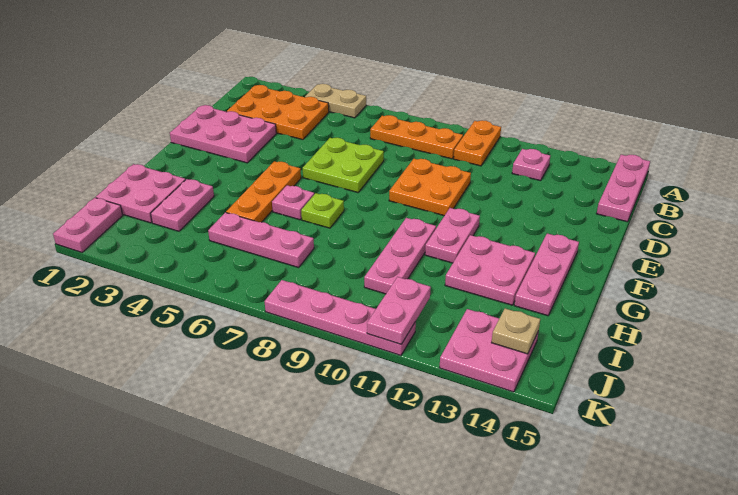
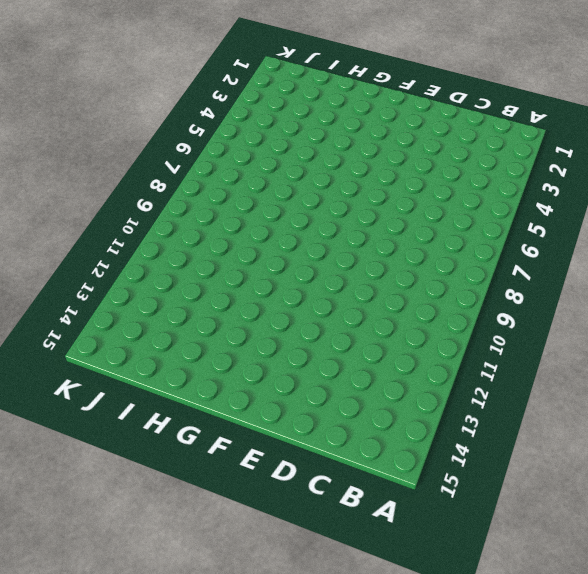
none -> tan 1x2 plate [305,84,366,118]
none -> orange 1x2 plate [454,120,501,166]
none -> pink 1x3 plate [597,155,650,222]

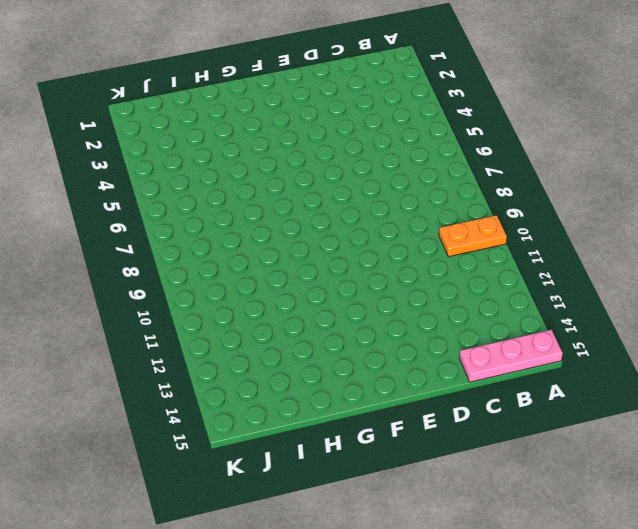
none -> tan 1x2 plate [305,84,366,118]
none -> orange 2x3 plate [227,85,329,140]
none -> orange 1x3 plate [370,115,463,159]

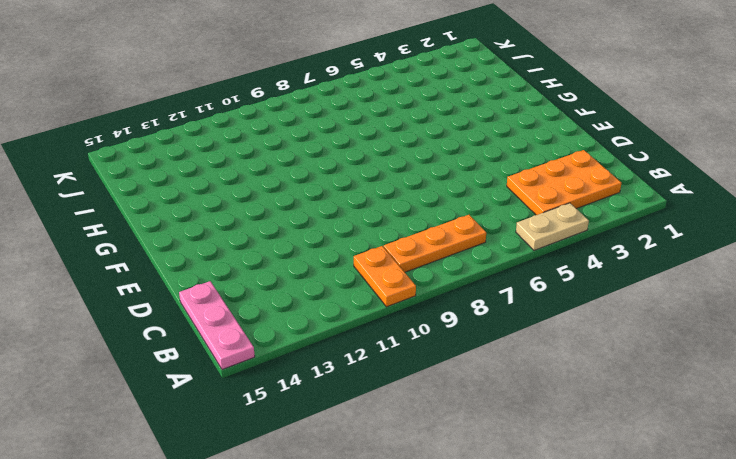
none -> pink 1x1 plate [512,149,550,181]
none -> pink 2x3 plate [170,105,276,163]
none -> lime 2x2 plate [303,138,384,192]

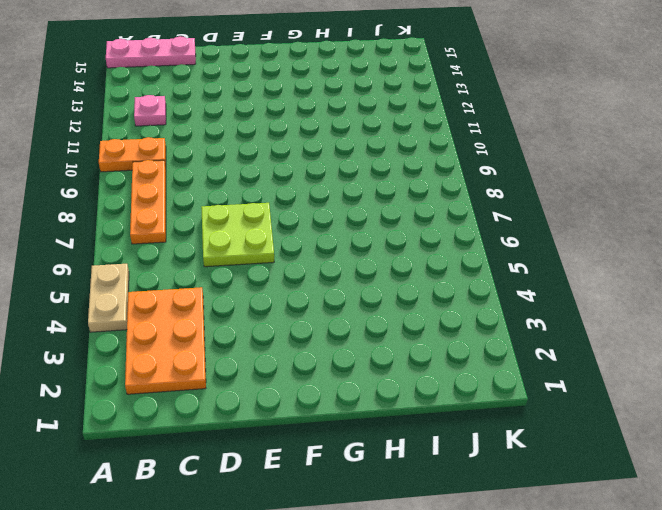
none -> pink 2x3 plate [170,105,276,163]
none -> orange 2x2 plate [389,159,471,216]
none -> orange 1x3 plate [226,161,301,222]

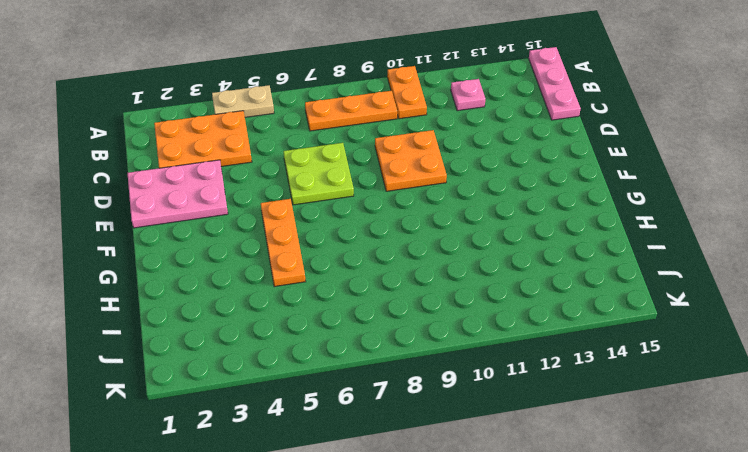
none -> pink 1x2 plate [425,208,480,263]
none -> pink 1x3 plate [514,233,579,316]
none -> pink 1x1 plate [272,185,314,220]

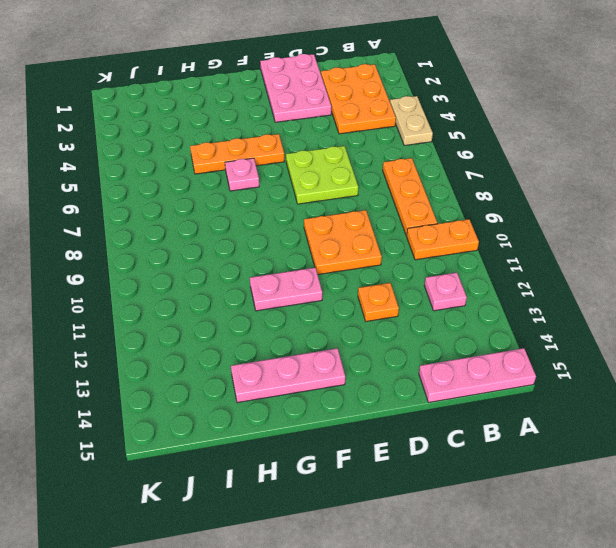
orange 1x1 plate [358,283,399,321] -> none
none -> lime 1x1 plate [301,193,344,228]
none -> pink 1x3 plate [364,218,436,294]
none -> pink 2x2 plate [445,235,535,305]

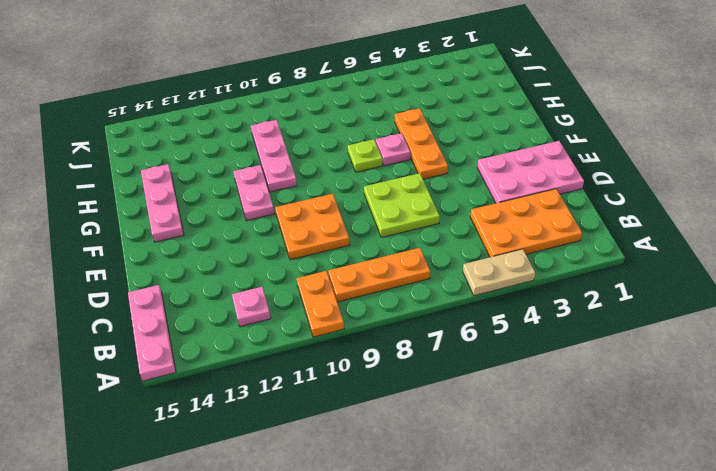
none -> pink 2x2 plate [445,235,535,305]
none -> pink 2x2 plate [96,164,186,223]
none -> pink 1x2 plate [151,179,214,231]

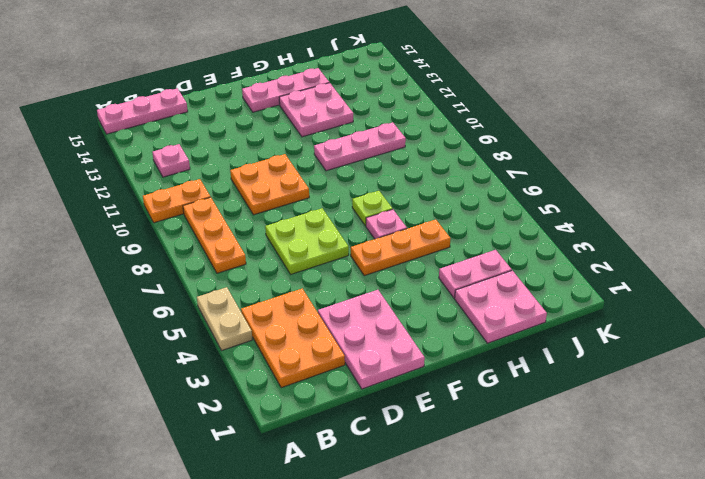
none -> pink 1x2 plate [425,208,480,263]
none -> pink 1x3 plate [208,213,314,268]
none -> pink 1x2 plate [53,198,123,252]

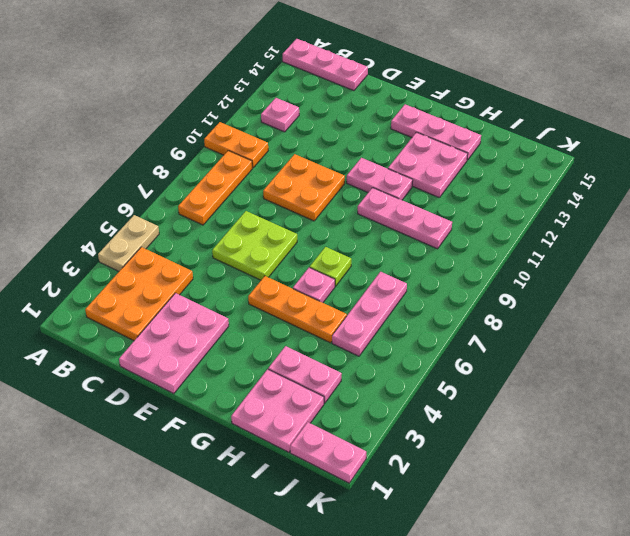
none -> pink 2x2 plate [440,309,539,392]
none -> pink 1x4 plate [265,280,416,356]
none -> pink 1x2 plate [367,277,431,344]

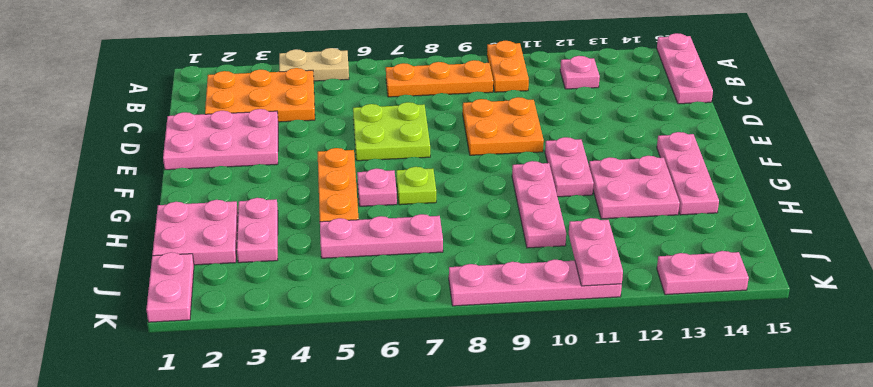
pink 1x2 plate [657,251,749,295] -> pink 2x2 plate [440,309,539,392]
none -> tan 1x1 plate [492,309,540,354]

